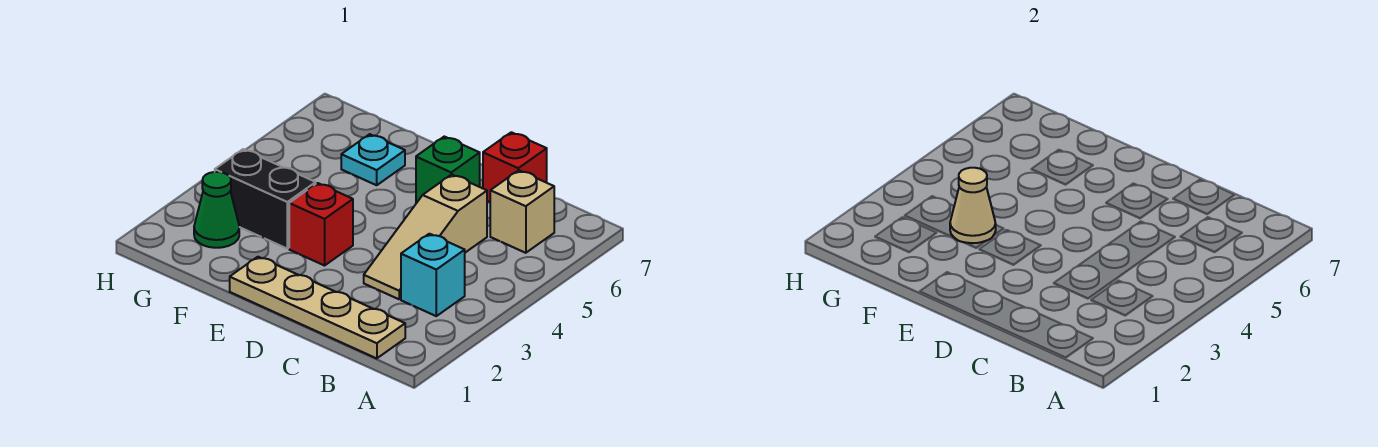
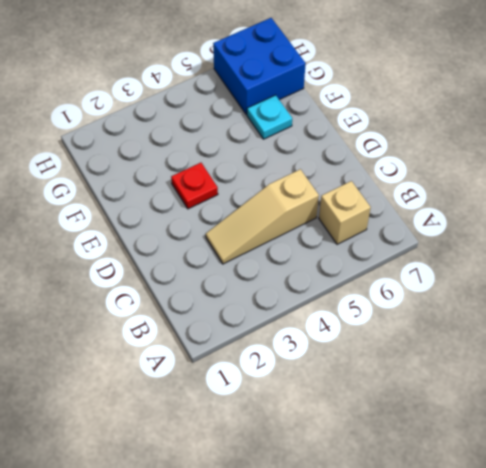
red 1x1 plate [171,163,218,209] -> red 1x1 brick [289,183,353,266]
blue 2x2 brick [213,18,306,115] -> none
none -> tan 1x4 plate [230,257,405,358]
none -> cyan 1x1 brick [401,234,465,316]

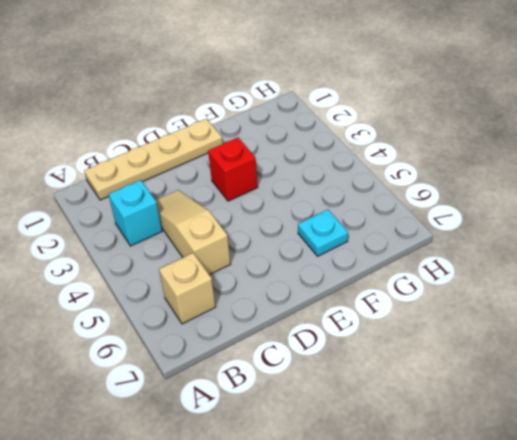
none -> red 1x1 brick [483,132,547,202]
none -> green 1x1 brick [416,137,480,203]

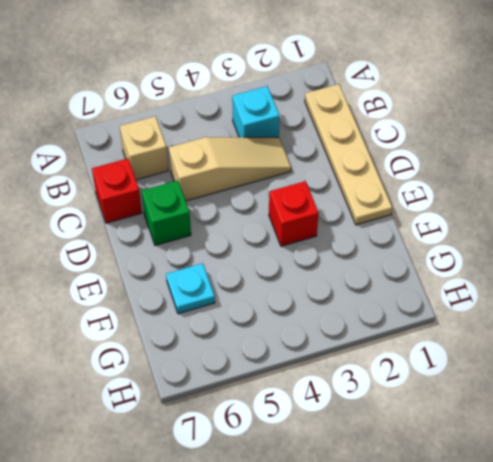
none -> black 1x2 brick [215,149,316,249]
none -> green 1x1 cone [194,172,239,248]

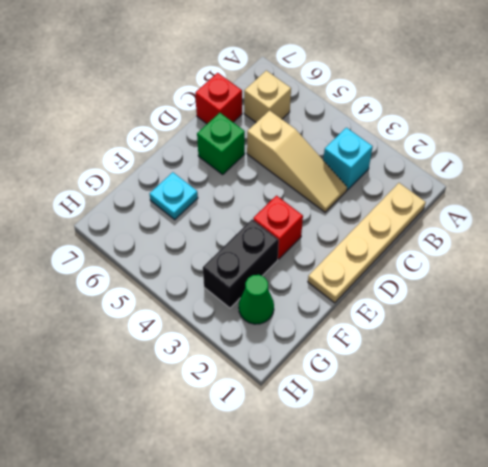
none -> tan 1x1 cone [950,168,996,243]

